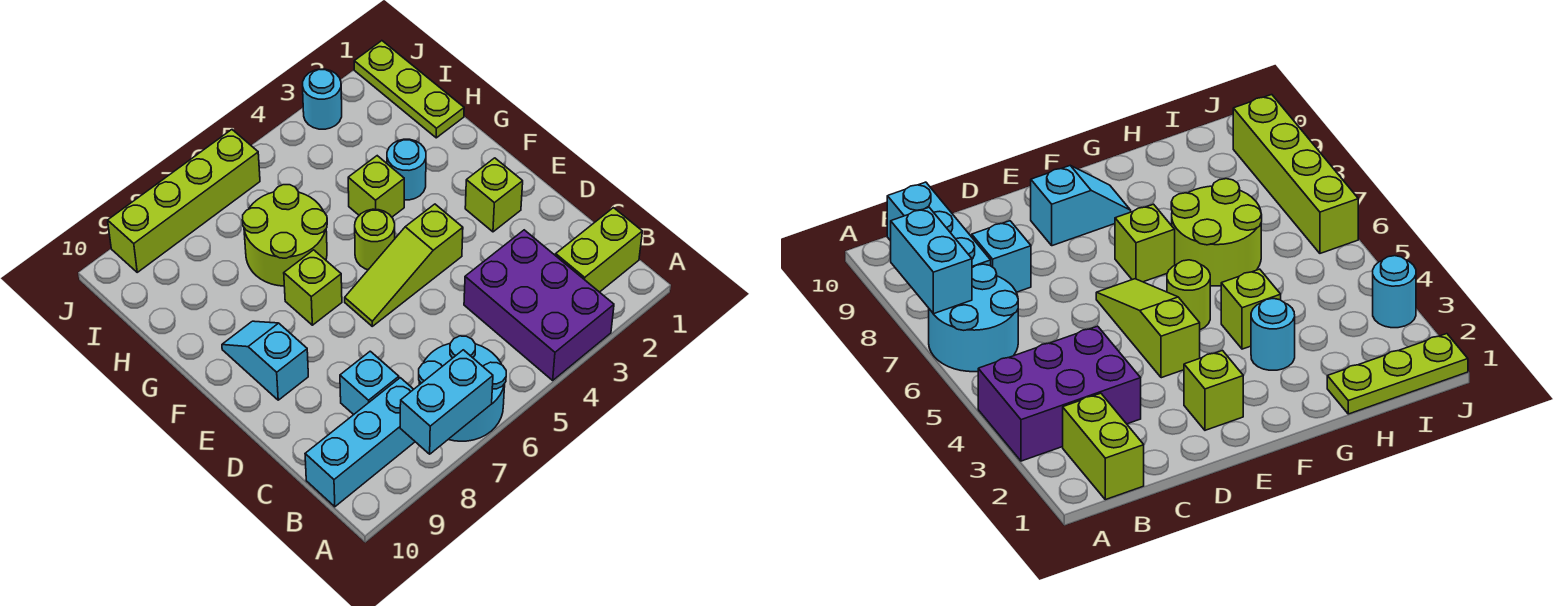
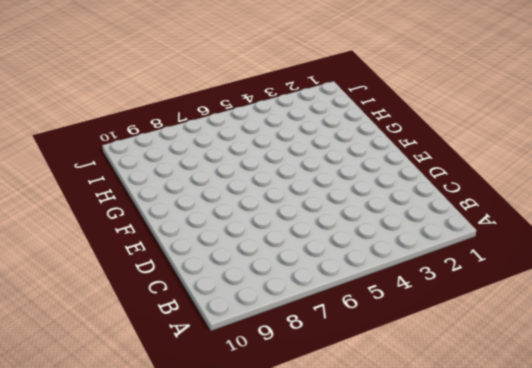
none -> purple 2x3 brick [464,230,614,380]
none -> cyan 2x2 round brick [419,336,506,441]
none -> lime 1x2 brick [556,208,642,292]

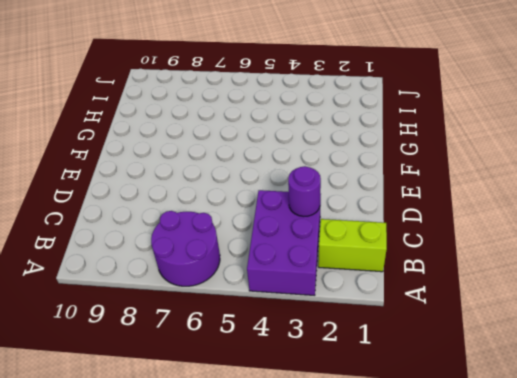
purple 2x2 round brick [151,211,220,286] -> cyan 2x2 round brick [419,336,506,441]
purple 1x1 round brick [288,166,321,216] -> none
none -> cyan 1x3 brick [305,378,415,507]
none -> cyan 1x1 brick [340,351,399,415]
none -> lime 1x1 brick [465,158,523,232]

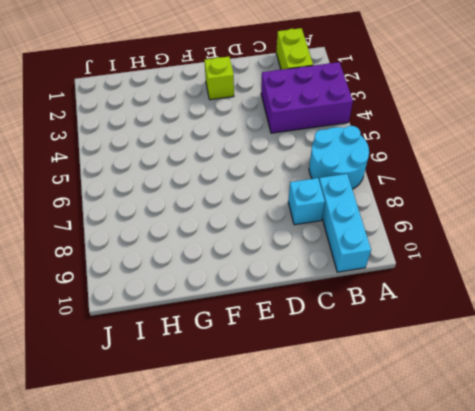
none -> lime 1x3 slope [345,204,463,326]
none -> cyan 1x2 slope [222,321,308,400]
none -> lime 1x1 round brick [355,209,395,270]

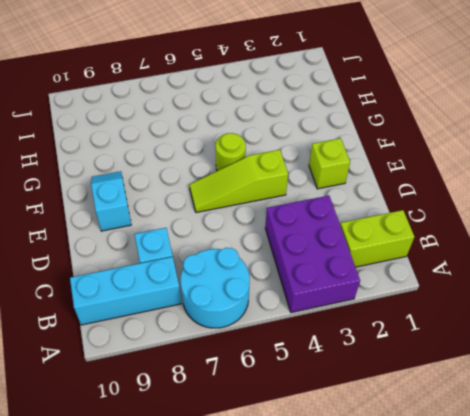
none -> lime 1x1 brick [284,250,342,325]
none -> cyan 1x1 round brick [387,139,426,200]
none -> lime 1x1 brick [348,156,404,217]

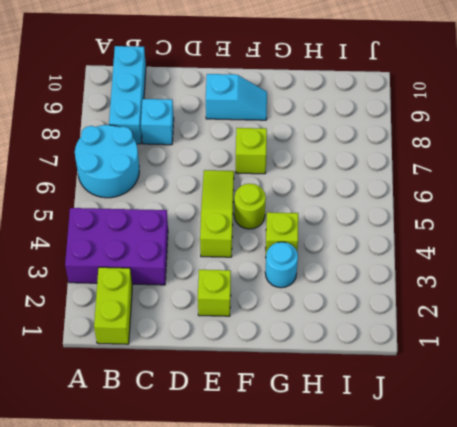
none -> lime 2x2 round brick [242,185,327,286]
none -> lime 1x3 plate [354,41,464,138]
none -> cyan 1x1 round brick [303,69,342,129]

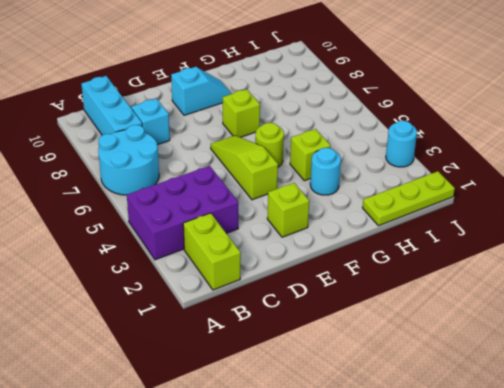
none -> lime 2x2 round brick [242,185,327,286]
none -> lime 1x4 brick [108,130,260,272]
none -> cyan 1x2 brick [400,350,493,454]

